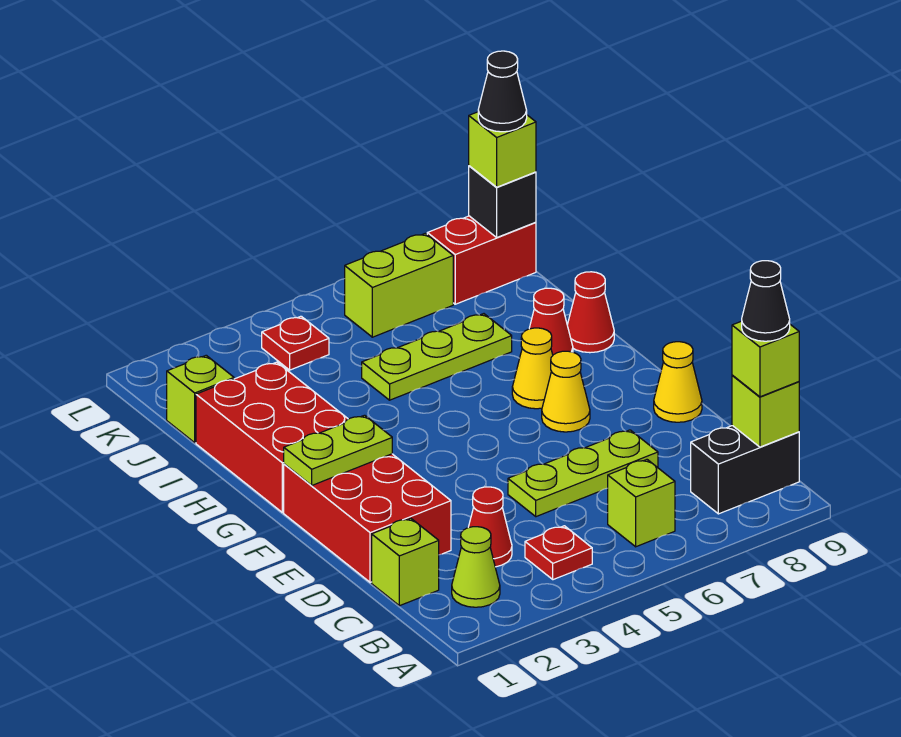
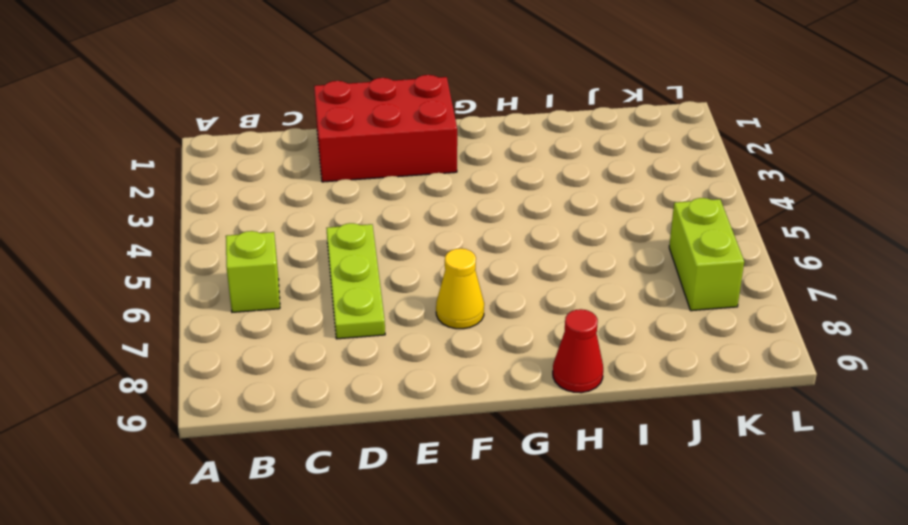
none -> lime 1x1 cone [452,527,500,607]
none -> red 1x1 plate [525,526,592,580]
none -> black 1x2 brick [691,426,799,514]

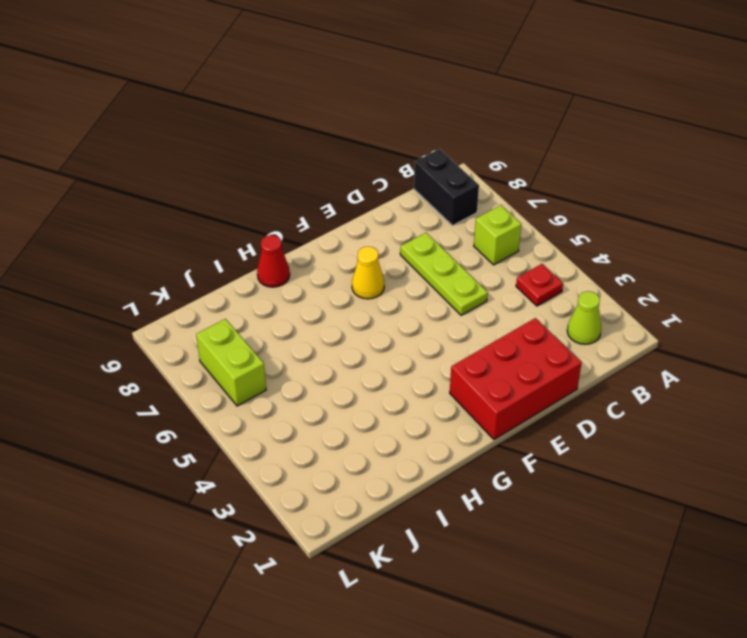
none -> lime 1x1 brick [372,518,439,606]
none -> red 1x1 cone [468,487,512,567]
none -> yellow 1x1 cone [654,342,702,422]

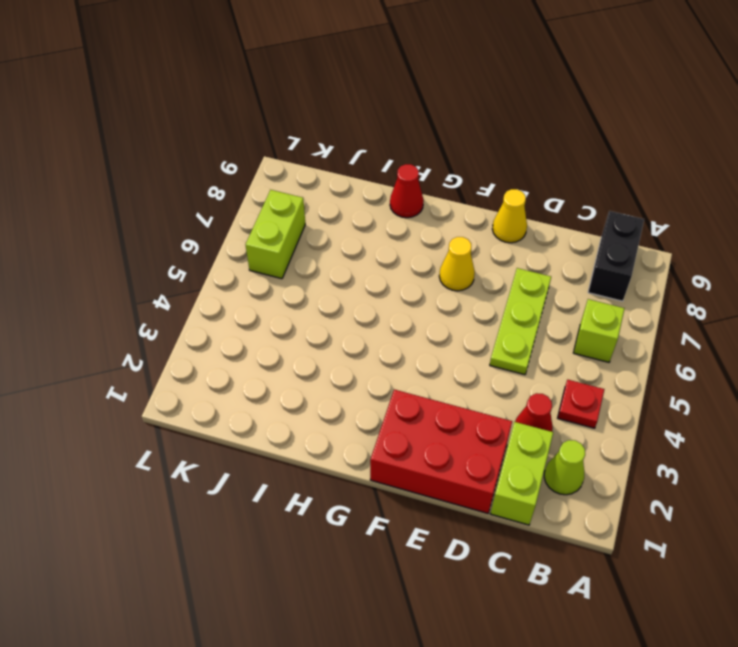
lime 1x2 brick [491,422,553,525] -> lime 1x1 brick [372,518,439,606]
none -> red 2x3 brick [196,362,348,513]
none -> yellow 1x1 cone [512,328,553,409]
none -> red 1x1 cone [529,288,573,355]

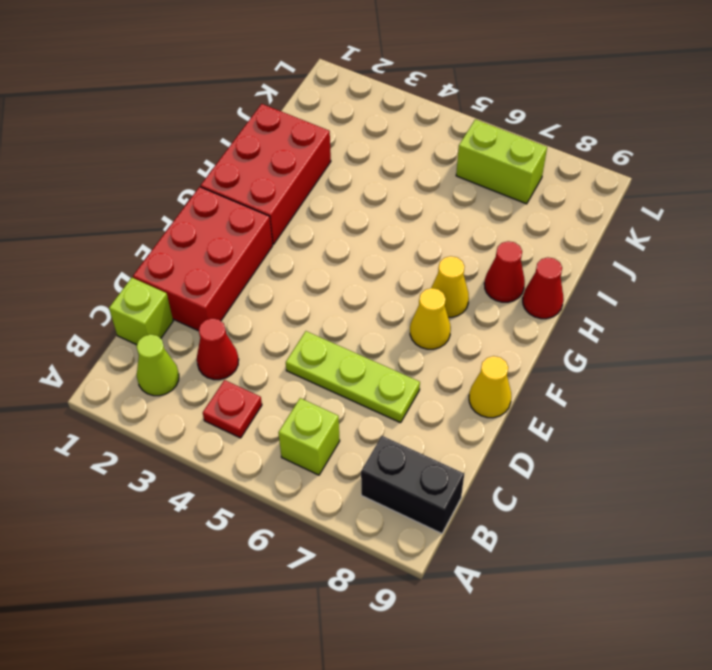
none -> lime 1x3 plate [362,314,512,400]
none -> lime 1x1 brick [167,355,234,443]
none -> red 1x1 plate [262,316,329,370]

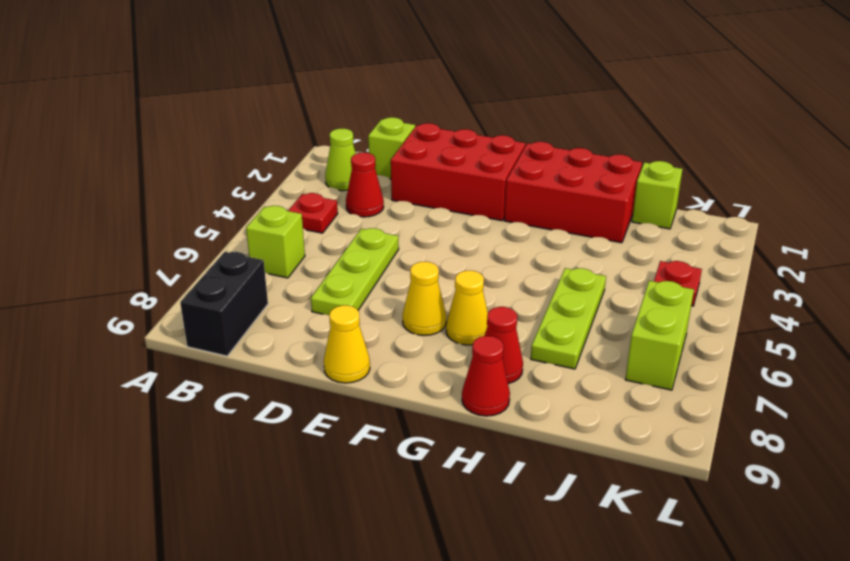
none -> red 1x2 brick [427,216,536,304]
none -> lime 1x1 brick [732,375,799,447]
none -> lime 1x2 plate [284,415,392,485]

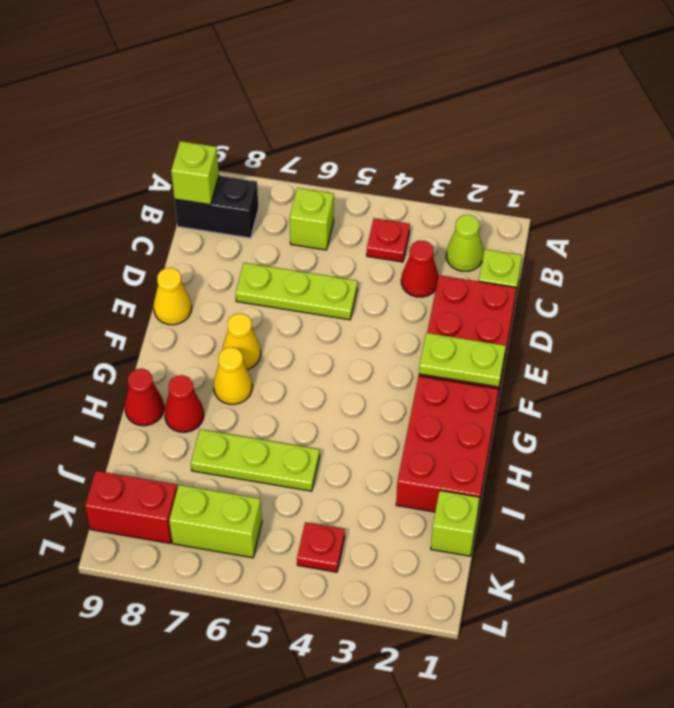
none -> black 1x1 brick [469,166,536,237]
none -> lime 1x1 brick [732,321,799,397]
none -> lime 1x1 brick [469,112,536,187]

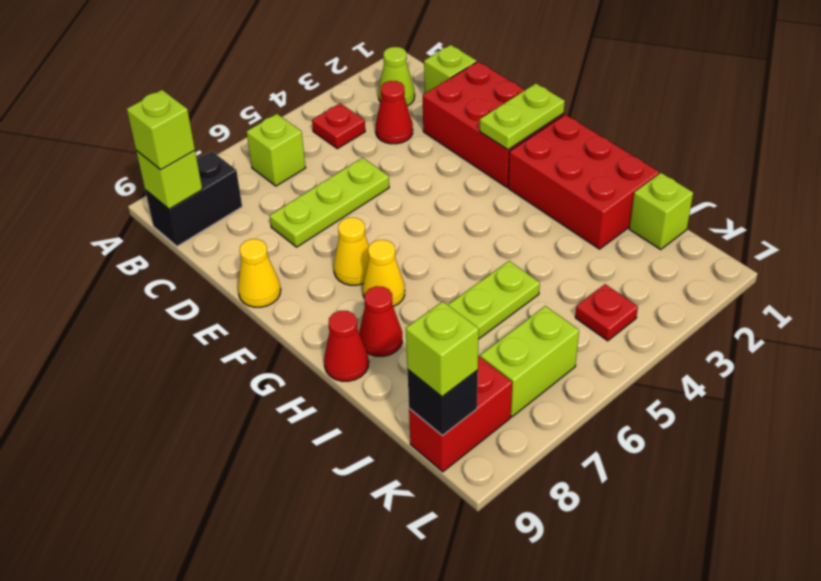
none -> black 1x1 cone [742,261,790,341]
none -> black 1x1 cone [478,51,527,132]

